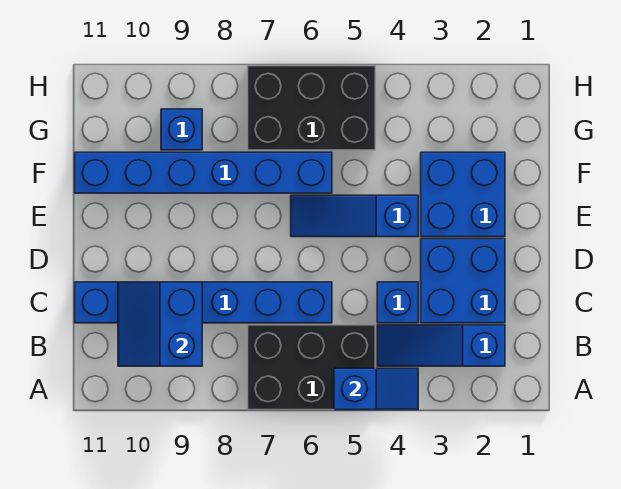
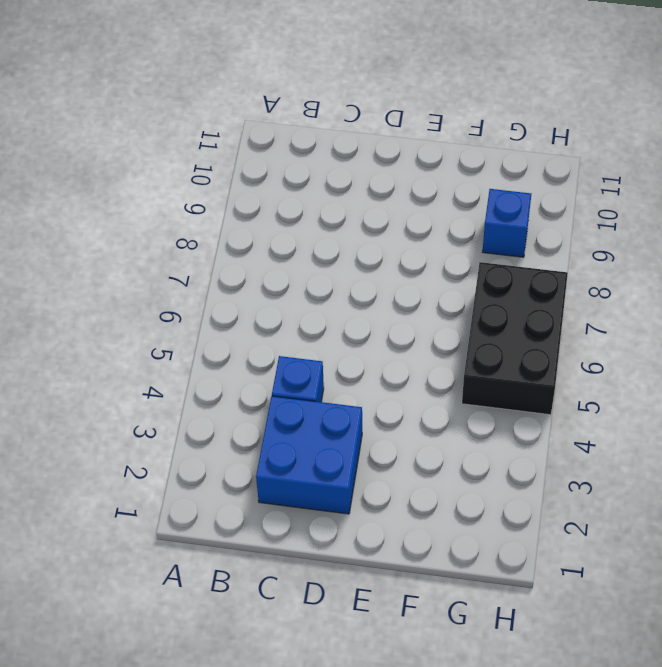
none -> black 2x3 brick [248,325,375,410]
none -> blue 1x3 slope [377,325,505,366]
none -> blue 1x6 brick [75,282,332,323]

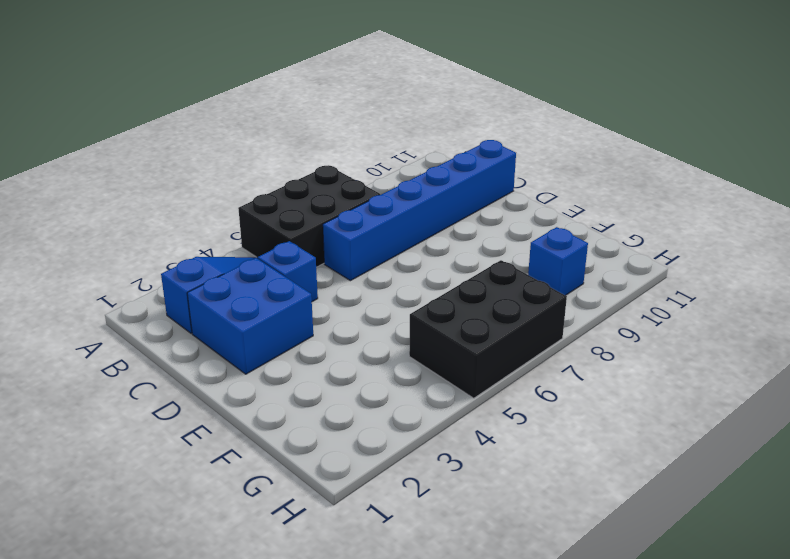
none -> blue 2x2 brick [421,152,505,237]
none -> blue 1x3 slope [291,195,418,237]
none -> blue 1x6 brick [75,152,332,193]

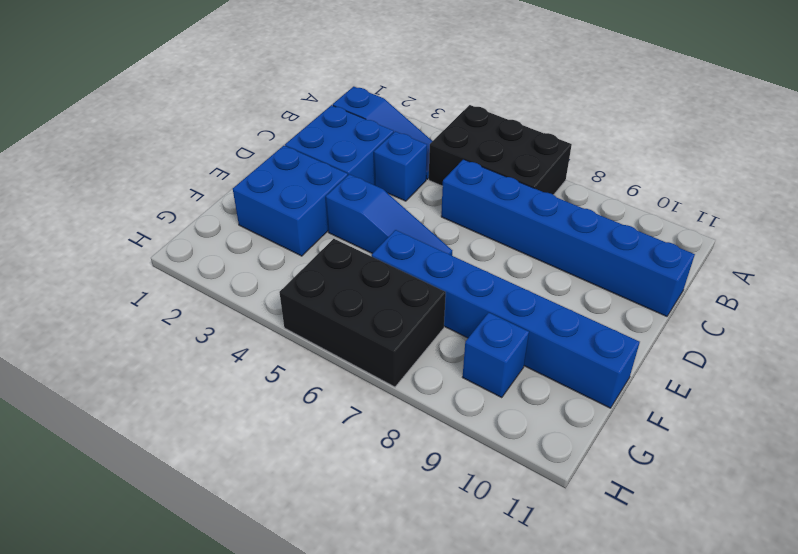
none -> blue 1x2 slope [334,368,418,410]
none -> blue 2x2 slope [118,282,202,366]

